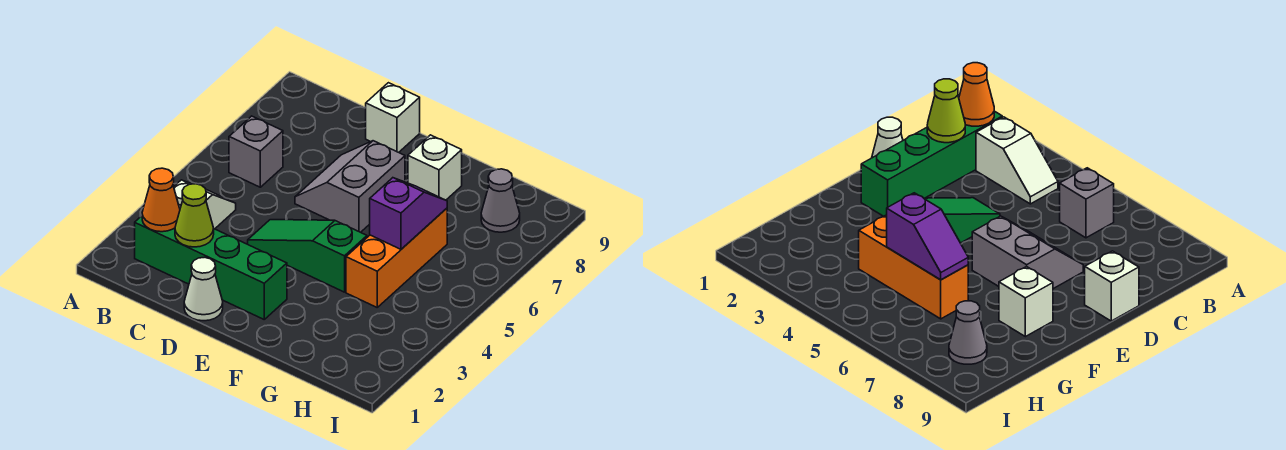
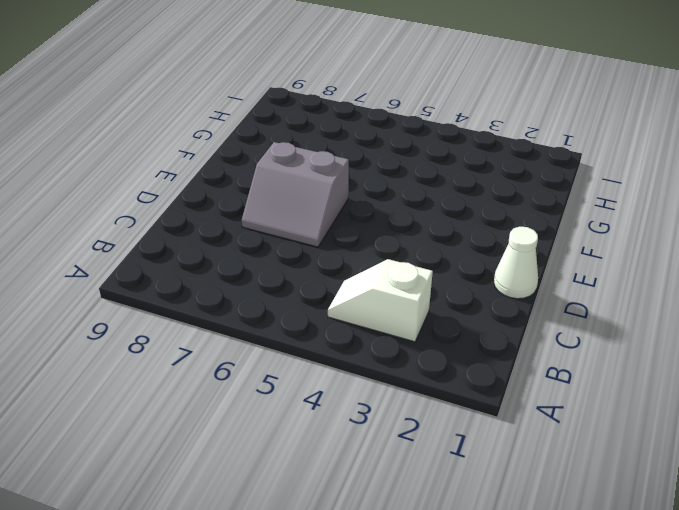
none -> green 1x4 brick [135,216,287,319]
none -> grey 1x1 brick [229,116,283,187]
none -> green 1x3 slope [248,220,367,292]

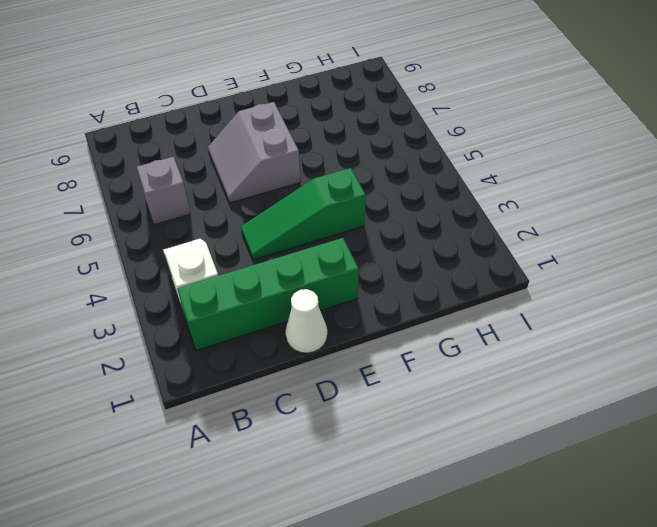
none -> white 1x1 brick [366,83,420,152]
none -> white 1x1 brick [408,135,462,200]
none -> orange 1x3 brick [346,208,447,307]

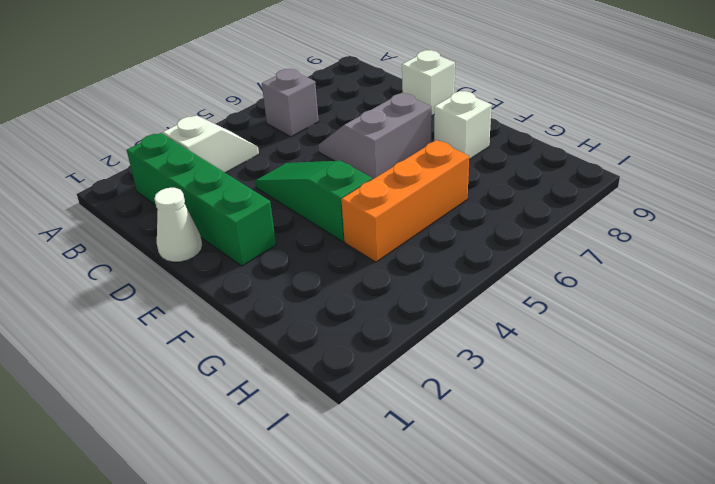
none -> grey 1x1 cone [481,169,520,232]
none -> orange 1x1 cone [142,168,180,232]
none -> lime 1x1 cone [175,184,214,247]

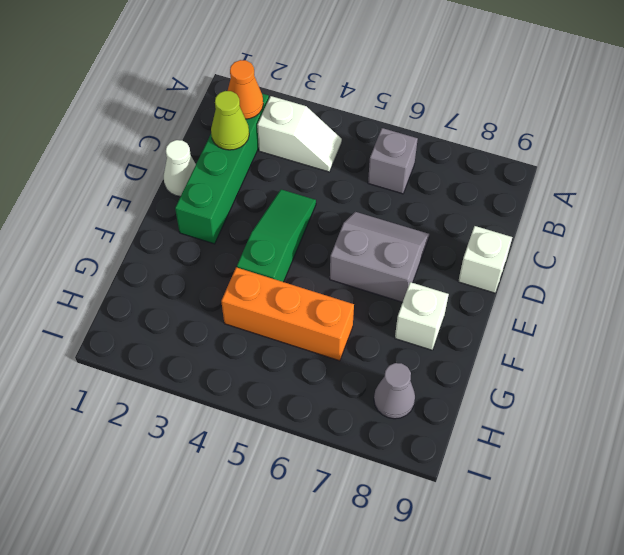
none -> purple 1x2 slope [370,178,447,249]

